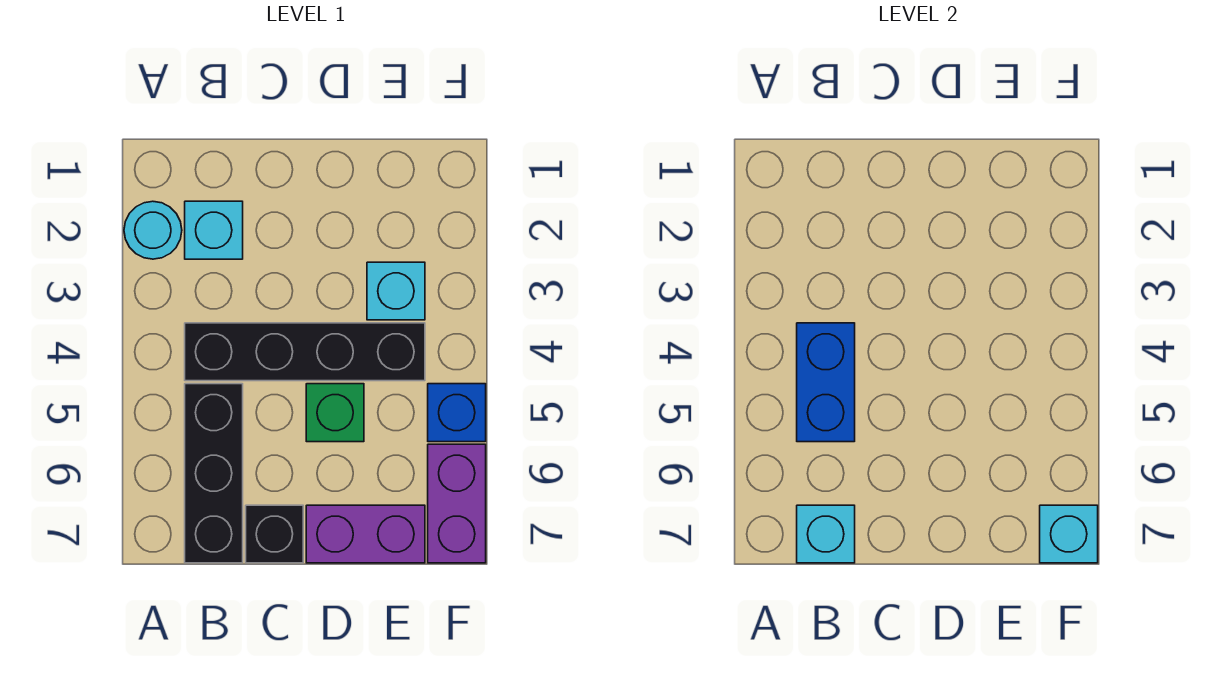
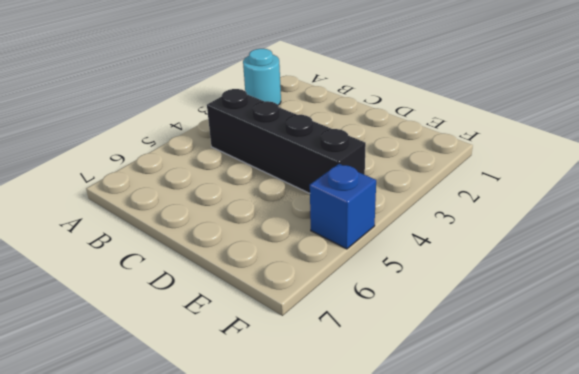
none -> cyan 1x1 brick [185,201,243,259]
none -> black 1x3 brick [185,384,243,563]
none -> black 1x1 brick [246,505,303,563]

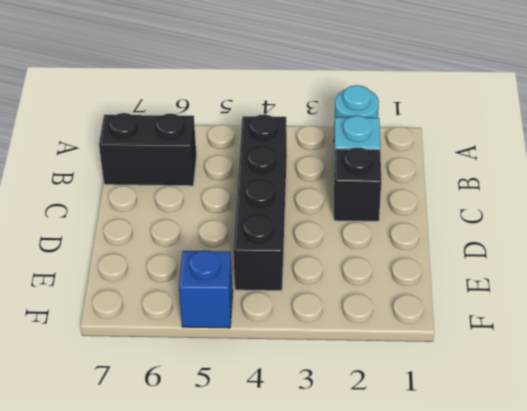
black 1x2 brick [99,113,196,186] -> black 1x3 brick [185,384,243,563]
black 1x1 brick [334,148,381,221] -> black 1x1 brick moved to [246,505,303,563]
none -> green 1x1 brick [306,384,364,442]
none -> purple 1x2 brick [306,505,425,563]
none -> cyan 1x1 brick [367,262,425,320]

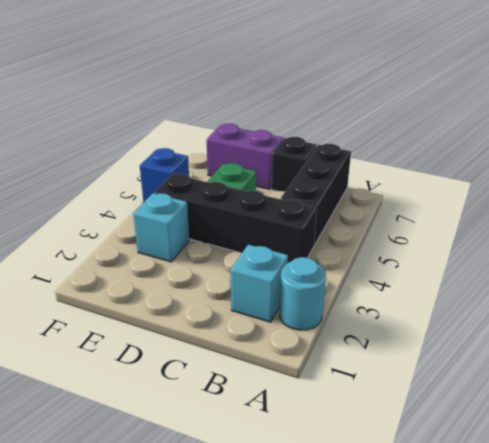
none -> purple 1x2 brick [428,444,486,563]
none -> blue 1x2 brick [797,323,855,442]
none -> cyan 1x1 brick [797,505,855,563]

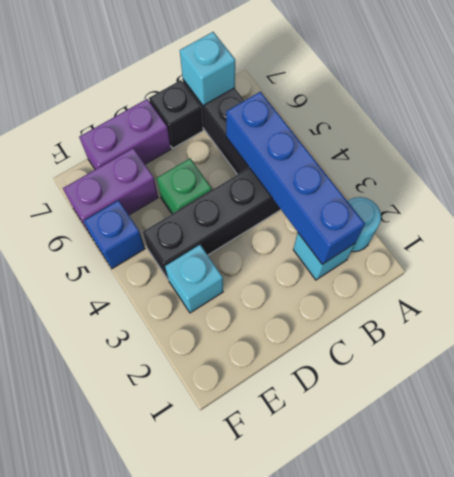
blue 1x4 brick [226,92,365,264] -> blue 1x2 brick [797,323,855,442]
purple 1x2 brick [63,148,158,234] -> purple 1x2 brick turned to [428,444,486,563]
none -> cyan 1x1 brick [1040,505,1098,563]

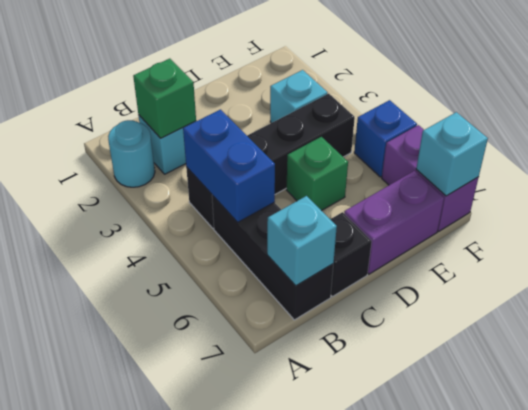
green 1x1 brick [133,59,196,138] -> none

